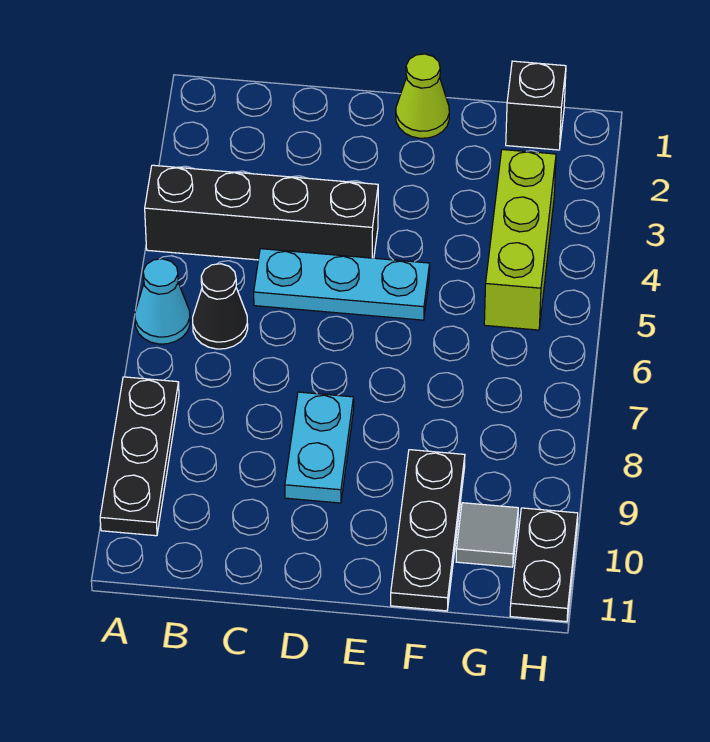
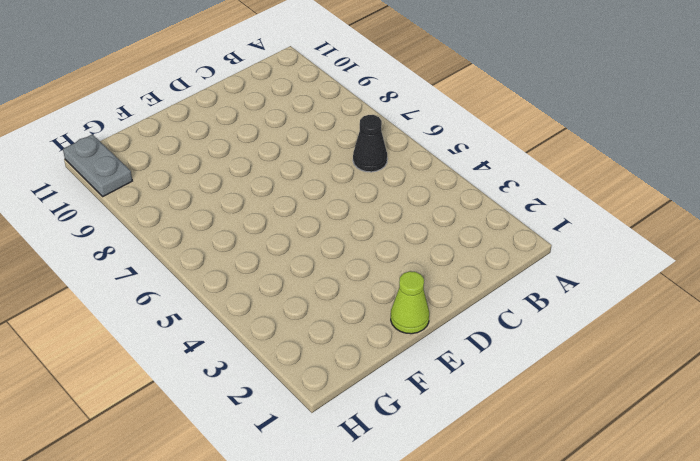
grey 1x2 plate [63,134,132,196] -> black 1x2 plate [510,508,578,622]
none -> black 1x4 brick [145,165,378,260]
none -> cyan 1x1 cone [135,259,190,344]
none -> black 1x3 plate [100,377,179,536]

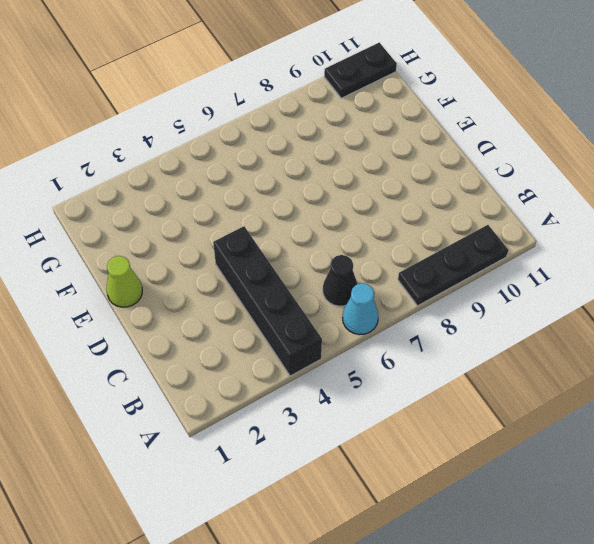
none -> cyan 1x3 plate [254,249,430,320]
none -> cyan 1x2 plate [285,392,354,503]
none -> black 1x3 plate [391,450,465,611]

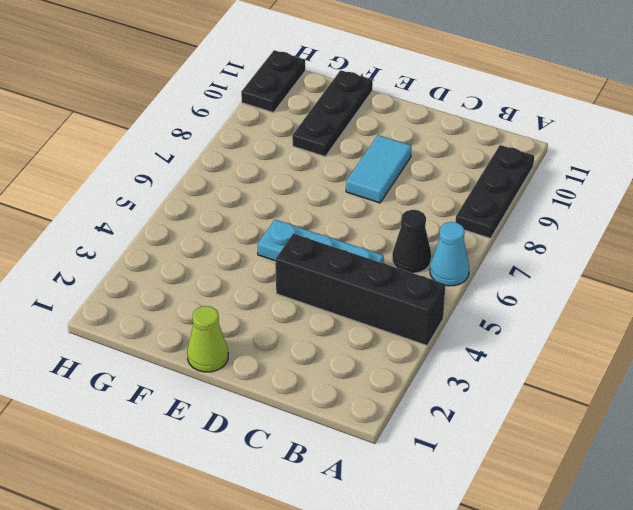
cyan 1x2 tile [346,135,411,203] -> cyan 1x2 plate [285,392,354,503]
none -> black 1x1 brick [506,61,566,150]
none -> lime 1x3 brick [484,150,556,330]
none -> grey 1x1 tile [456,503,518,567]

